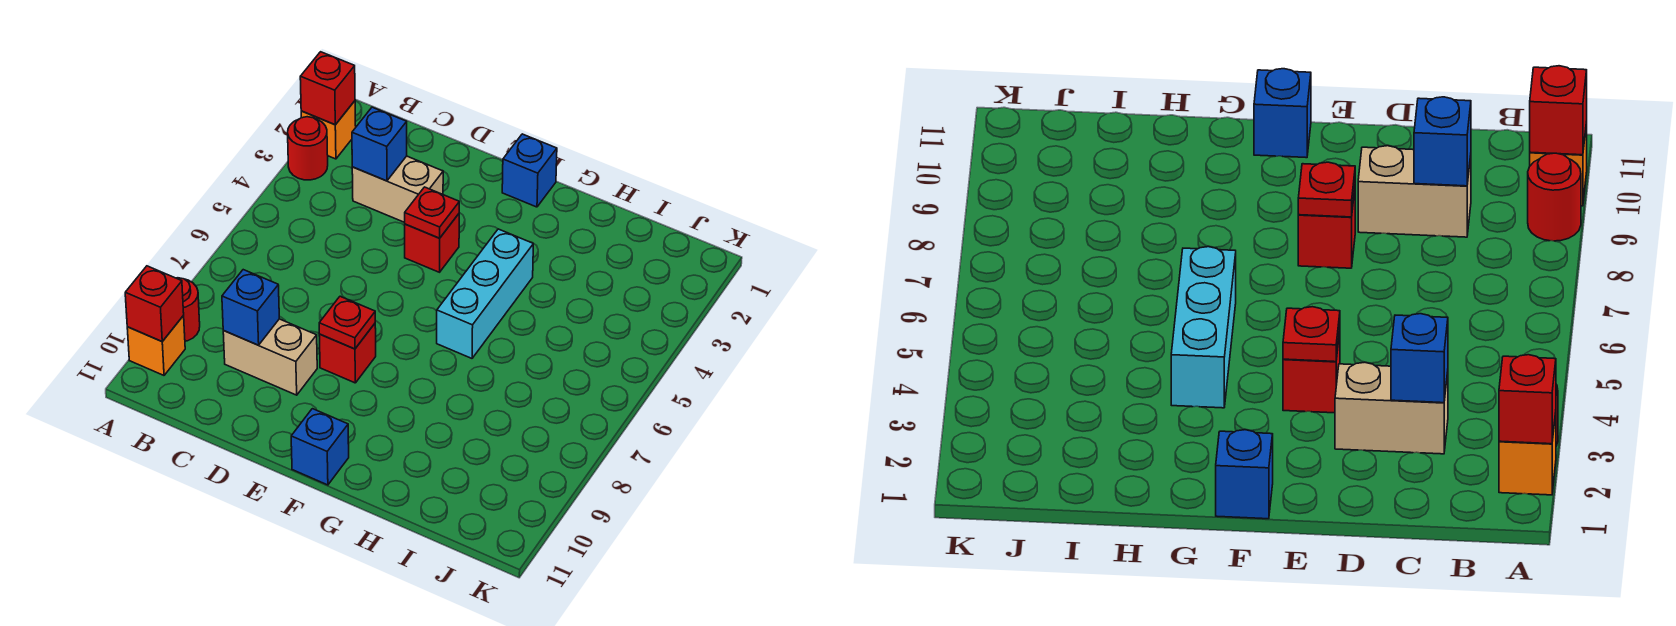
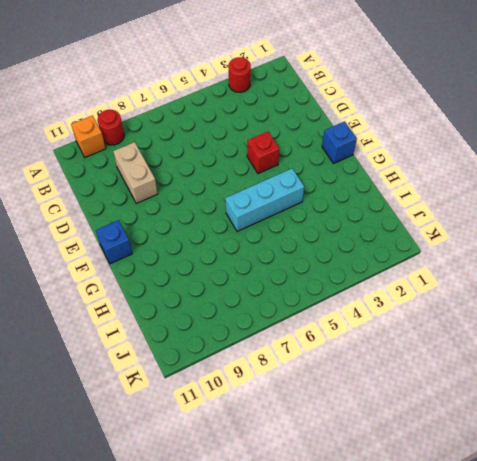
none -> orange 1x1 brick [301,101,356,159]
none -> tan 1x2 brick [352,156,443,222]
none -> red 1x1 brick [319,324,376,383]

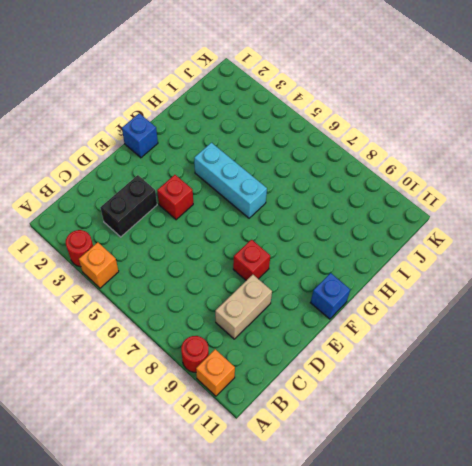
orange 1x1 brick [79,242,119,288] -> orange 1x1 brick moved to [301,101,356,159]
black 1x2 brick [100,175,157,237] -> tan 1x2 brick [352,156,443,222]
none -> red 1x1 brick [300,52,355,125]
none -> red 1x1 brick [125,266,184,341]
none -> blue 1x1 brick [352,107,407,181]

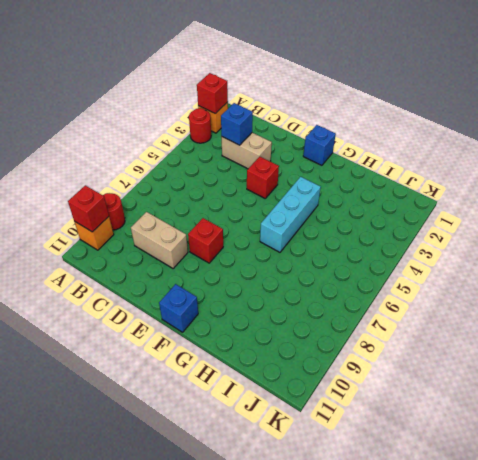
none -> blue 1x1 brick [222,270,279,345]
none -> red 1x1 plate [405,187,459,238]
none -> red 1x1 plate [319,296,375,349]

